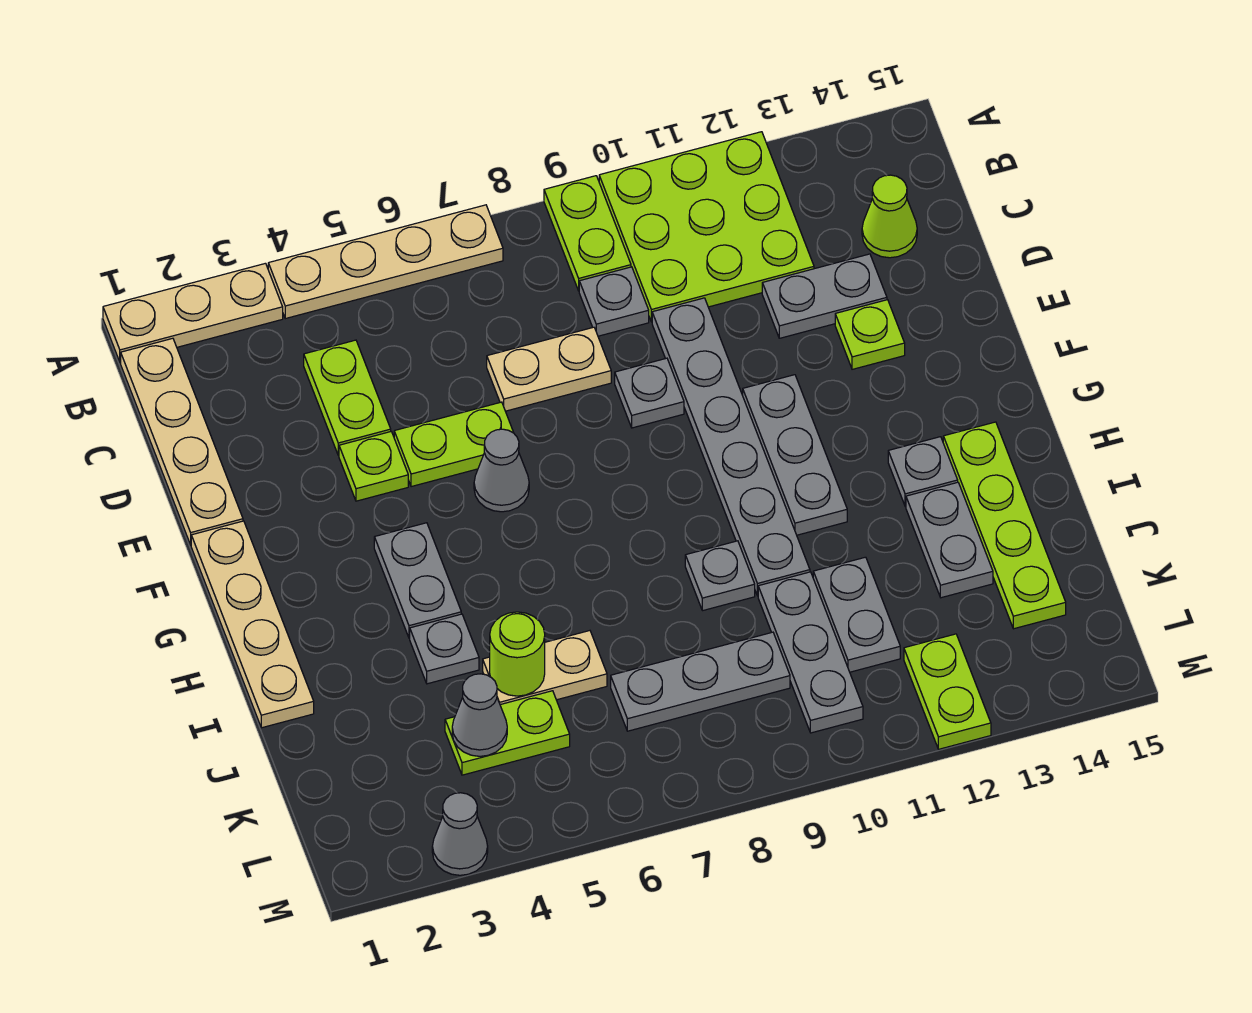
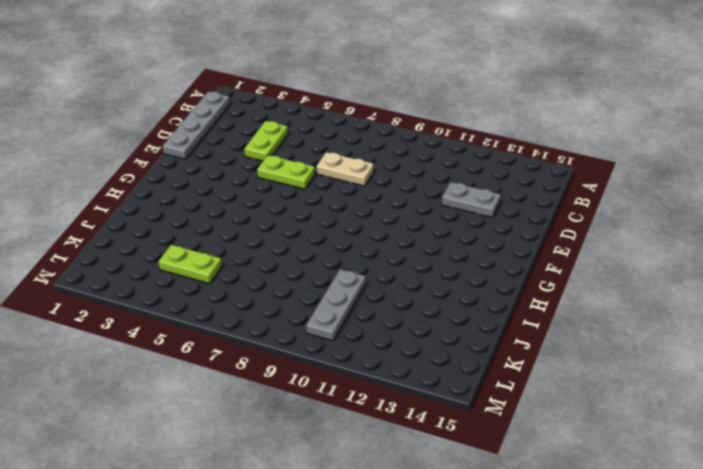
grey 1x4 plate [163,92,230,159] -> tan 1x4 plate [121,338,243,545]
none -> tan 1x3 plate [103,263,283,362]
none -> tan 1x4 plate [268,205,503,319]
none -> lime 1x2 plate [544,176,631,291]
none -> lime 3x3 plate [599,132,814,322]

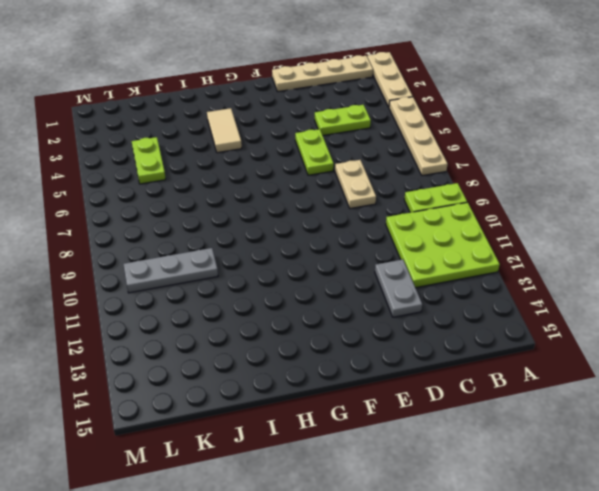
tan 1x2 tile [207,108,242,153] -> grey 1x2 plate [374,523,461,638]
none -> grey 1x1 plate [579,267,649,336]
none -> lime 1x1 cone [862,175,917,258]
none -> grey 1x6 plate [652,298,810,596]
none -> lime 1x1 plate [339,432,408,501]

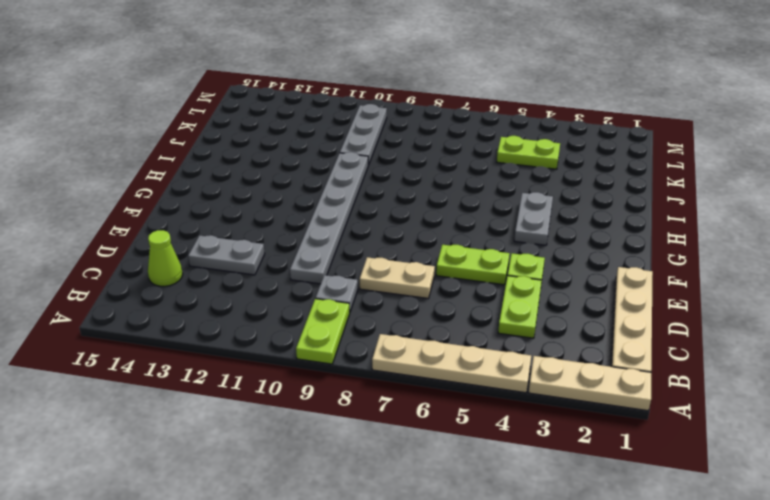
none -> lime 3x3 plate [599,132,814,322]
none -> grey 1x1 plate [615,358,684,428]
none -> lime 1x1 plate [835,300,905,369]
none -> tan 1x4 plate [191,521,314,728]

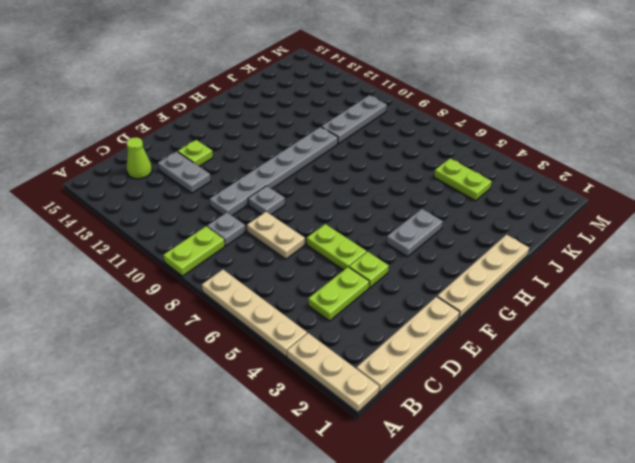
none -> lime 3x3 plate [599,132,814,322]
none -> grey 1x1 cone [474,429,529,512]
none -> grey 1x3 plate [743,375,847,535]
none -> grey 1x1 plate [888,437,958,506]

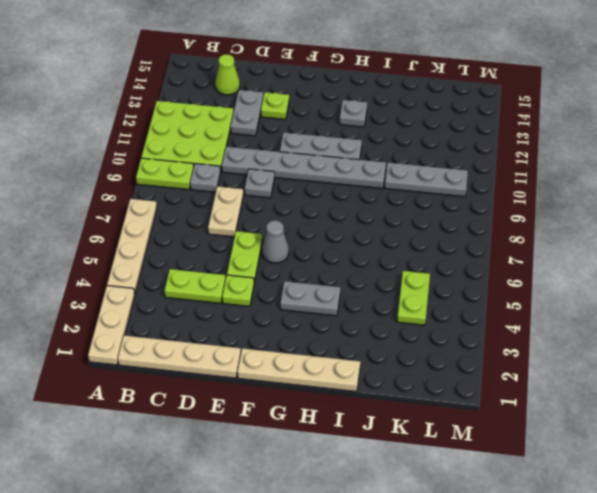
none -> lime 1x4 plate [943,422,1066,629]
none -> grey 1x1 plate [410,614,479,684]
none -> grey 1x1 plate [685,541,755,611]
none -> grey 1x2 plate [906,482,993,598]

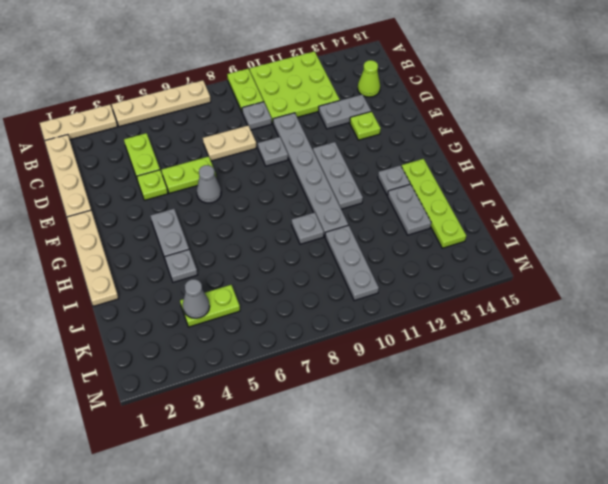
none -> tan 1x2 plate [483,631,607,705]
none -> grey 1x2 plate [813,557,900,672]
none -> grey 1x3 plate [611,632,790,731]
none -> lime 1x2 plate [904,634,991,749]

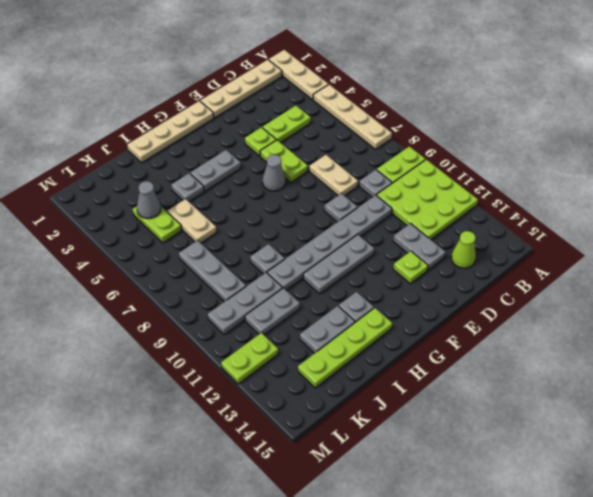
none -> grey 1x1 cone [432,793,488,875]
none -> lime 1x1 round brick [490,612,545,696]

